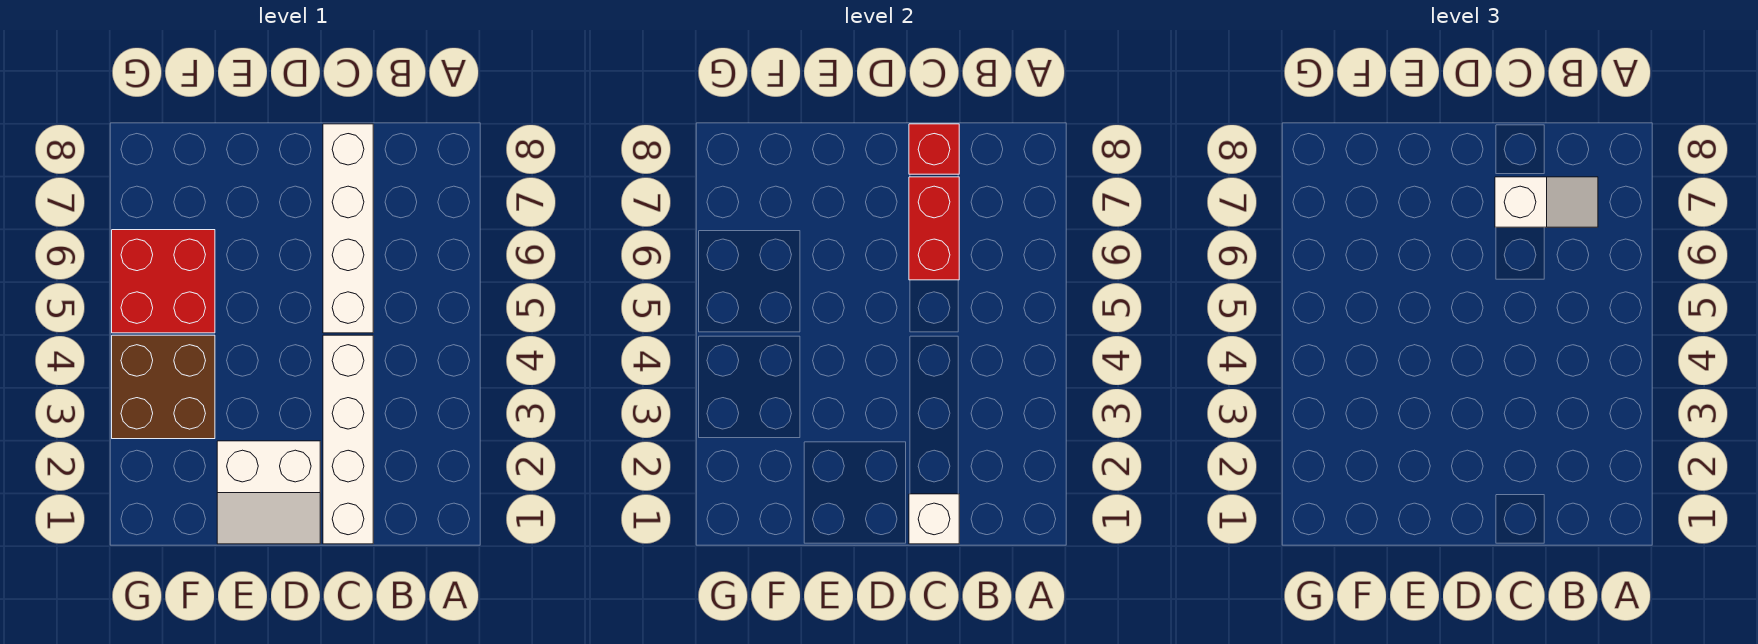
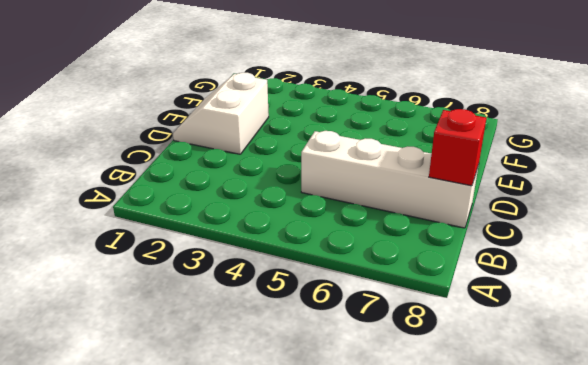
none -> white 1x4 brick [323,335,373,544]
none -> brown 2x2 brick [112,335,215,439]

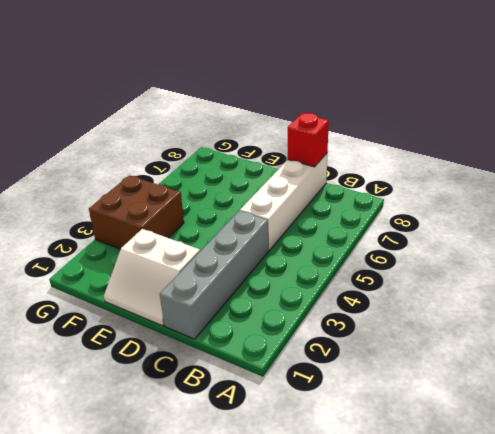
grey 1x4 brick [160,211,268,339] -> white 1x4 brick [323,335,373,544]
none -> red 2x2 brick [112,230,215,333]
none -> white 1x1 brick [909,494,959,544]

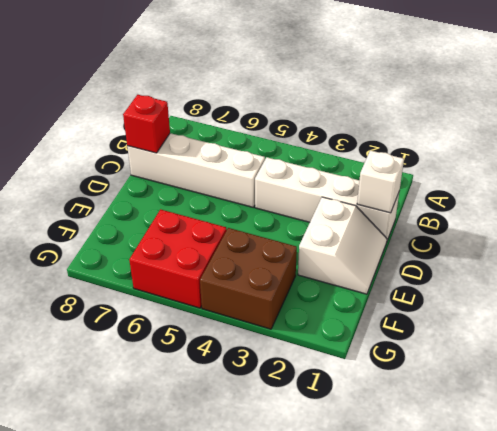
none -> red 1x2 brick [909,177,959,280]
none -> white 1x2 slope [1495,177,1598,227]

